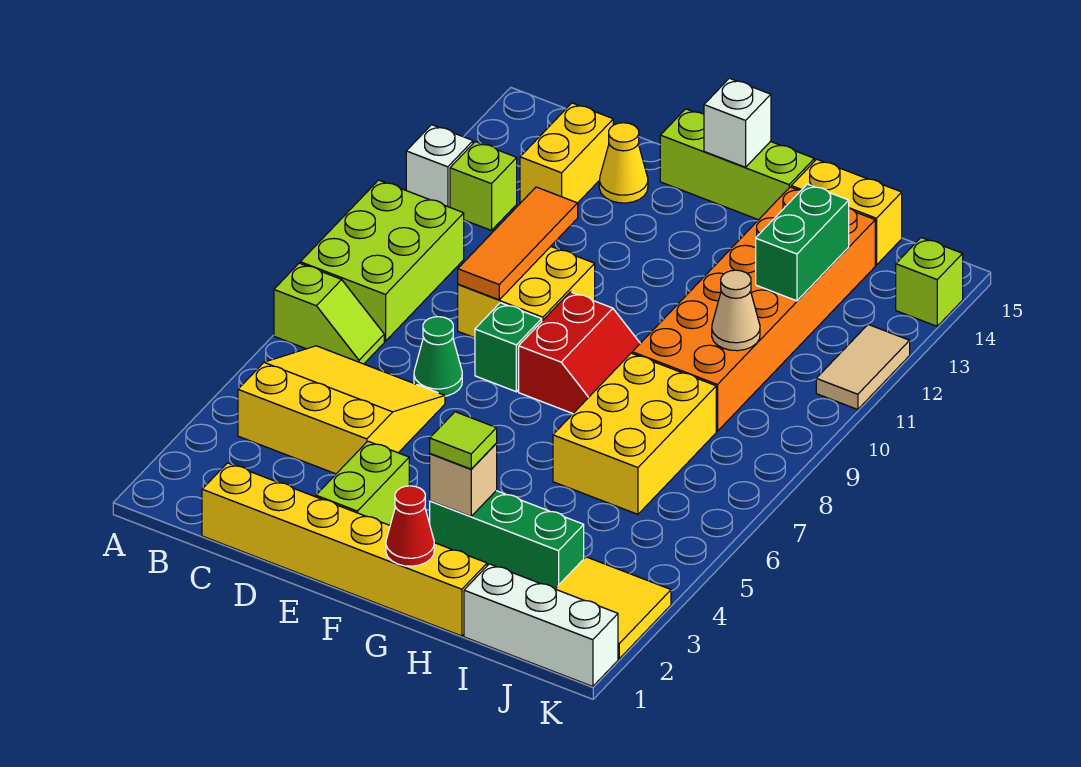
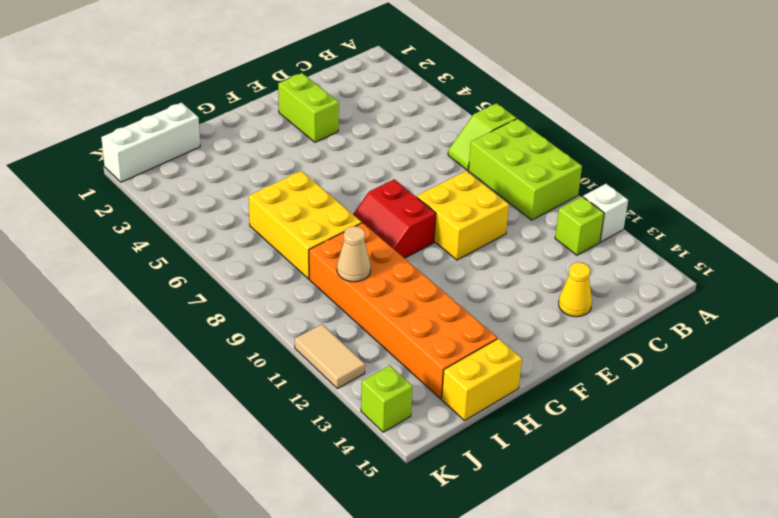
none -> yellow 3x3 slope [238,346,445,474]
none -> yellow 1x6 brick [202,463,487,636]
none -> yellow 1x2 brick [520,103,613,203]

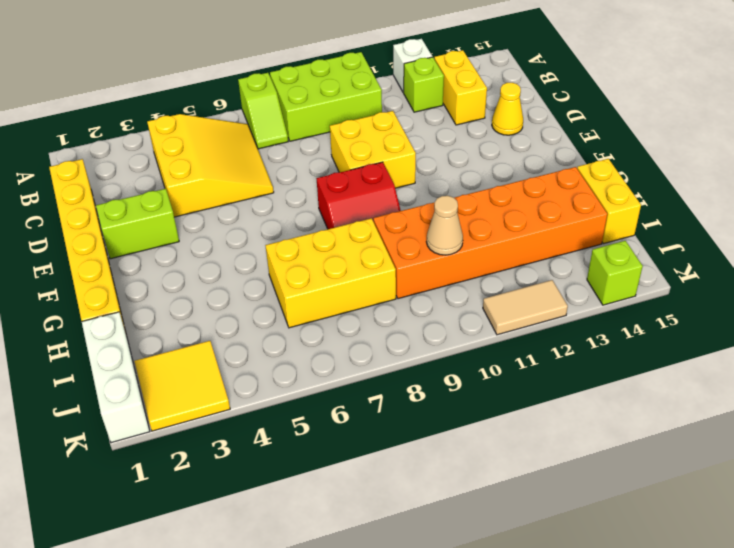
yellow 1x2 brick [434,50,487,125] -> yellow 1x2 brick turned to [520,103,613,203]
none -> green 1x1 cone [414,317,462,396]
none -> green 1x1 brick [475,303,542,392]
none -> lime 1x3 brick [660,109,814,220]

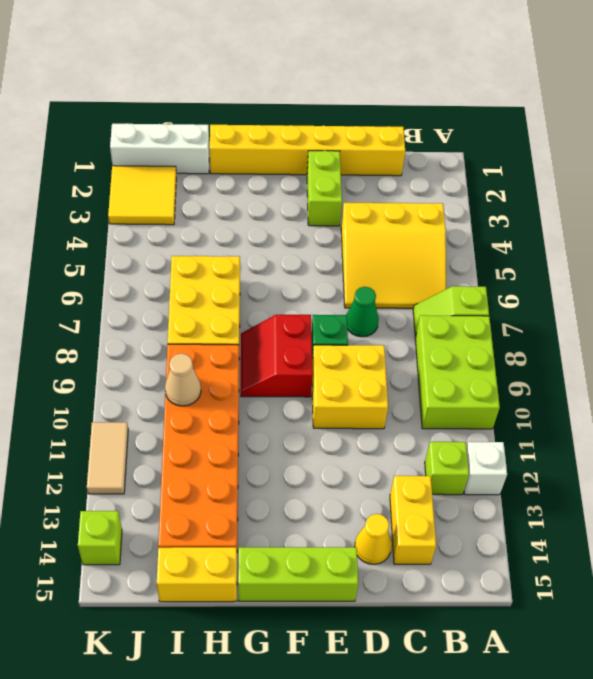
none -> green 1x3 brick [430,491,584,589]
none -> orange 1x3 tile [458,187,578,300]
none -> white 1x1 brick [704,78,771,167]

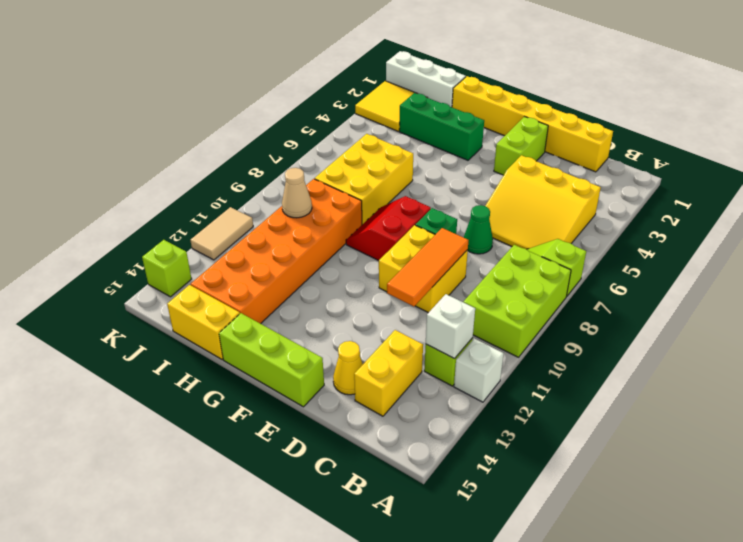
white 1x1 brick [426,294,475,359] -> white 1x1 brick moved to [704,78,771,167]
none -> red 1x1 cone [386,486,434,566]
none -> tan 1x1 brick [430,444,497,516]
none -> green 1x2 brick [756,184,849,301]

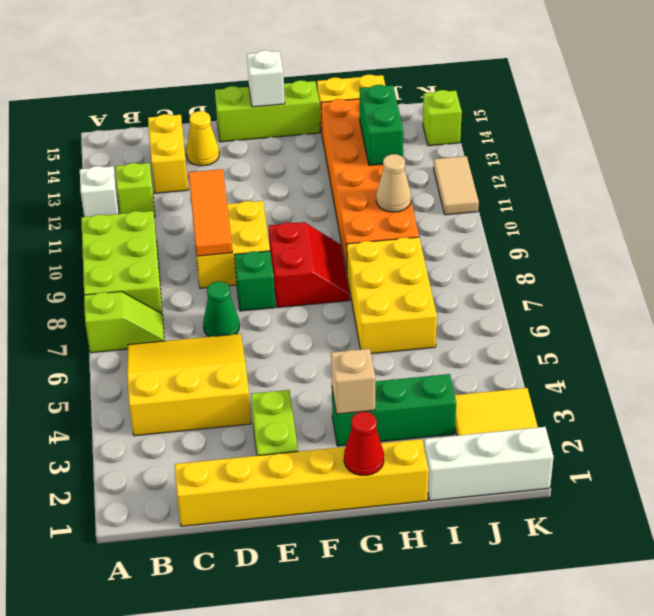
none -> lime 1x1 tile [430,412,497,469]

